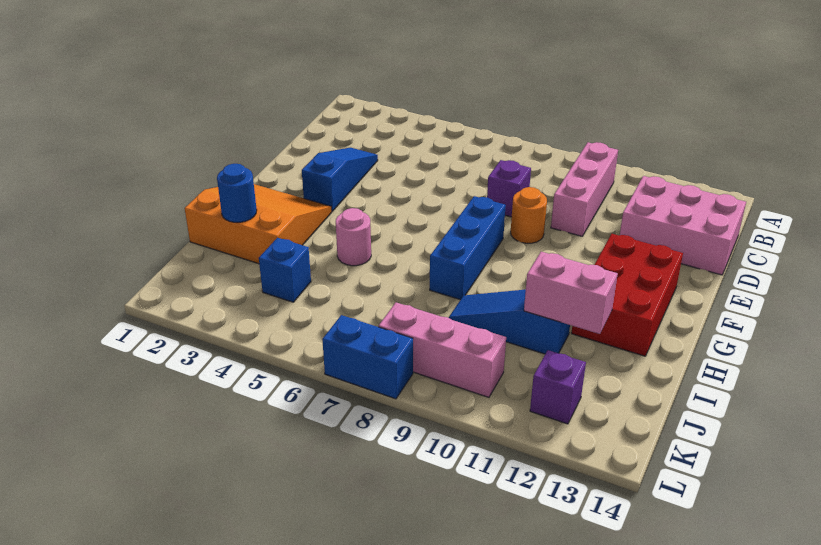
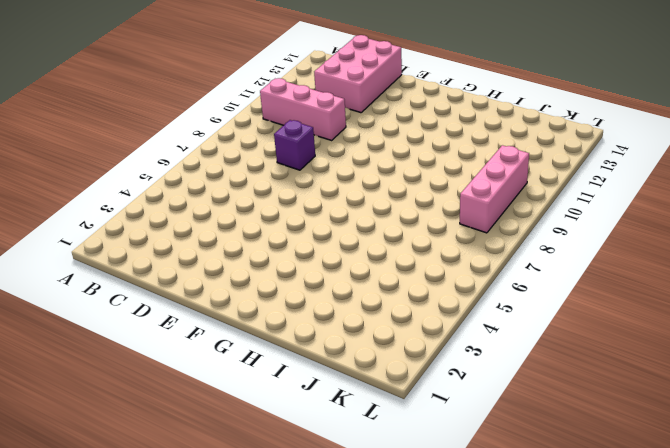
none -> blue 1x3 slope [302,148,378,211]
none -> orange 1x1 round brick [511,187,547,243]
none -> blue 1x3 brick [430,196,506,300]

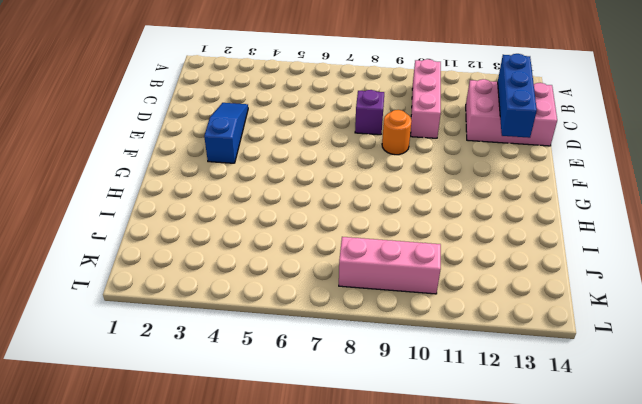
blue 1x3 brick [498,54,537,138] -> blue 1x3 brick moved to [430,196,506,300]
none -> red 2x3 brick [571,234,683,356]
none -> orange 3x3 slope [185,184,332,264]
none -> pink 1x1 round brick [336,208,371,266]

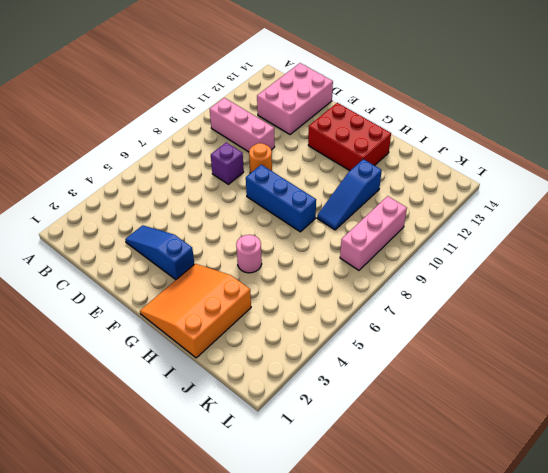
none -> blue 1x1 brick [259,238,311,302]
none -> purple 1x1 brick [530,350,586,424]
none -> blue 1x2 brick [322,315,413,399]

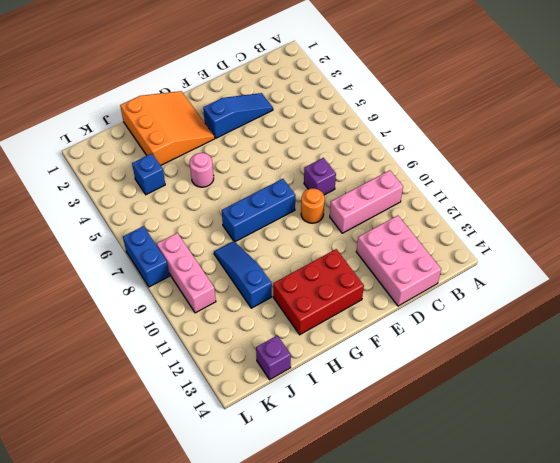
purple 1x1 brick [256,335,291,380] -> purple 1x1 brick moved to [530,350,586,424]
none -> blue 1x1 round brick [217,164,257,222]
none -> pink 1x2 brick [524,252,618,334]

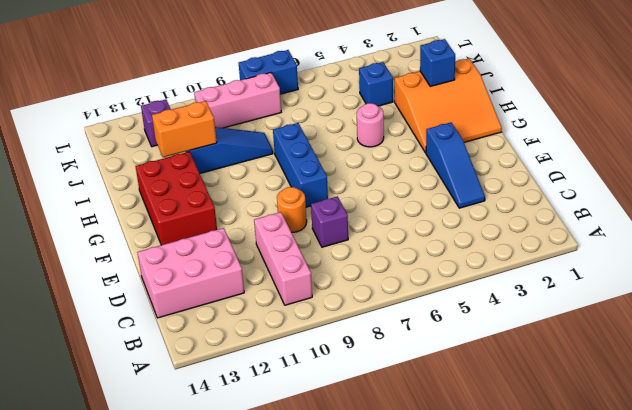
blue 1x1 brick [420,39,455,86] -> blue 1x1 round brick [217,164,257,222]
orange 1x2 brick [152,101,217,157] -> pink 1x2 brick [524,252,618,334]

